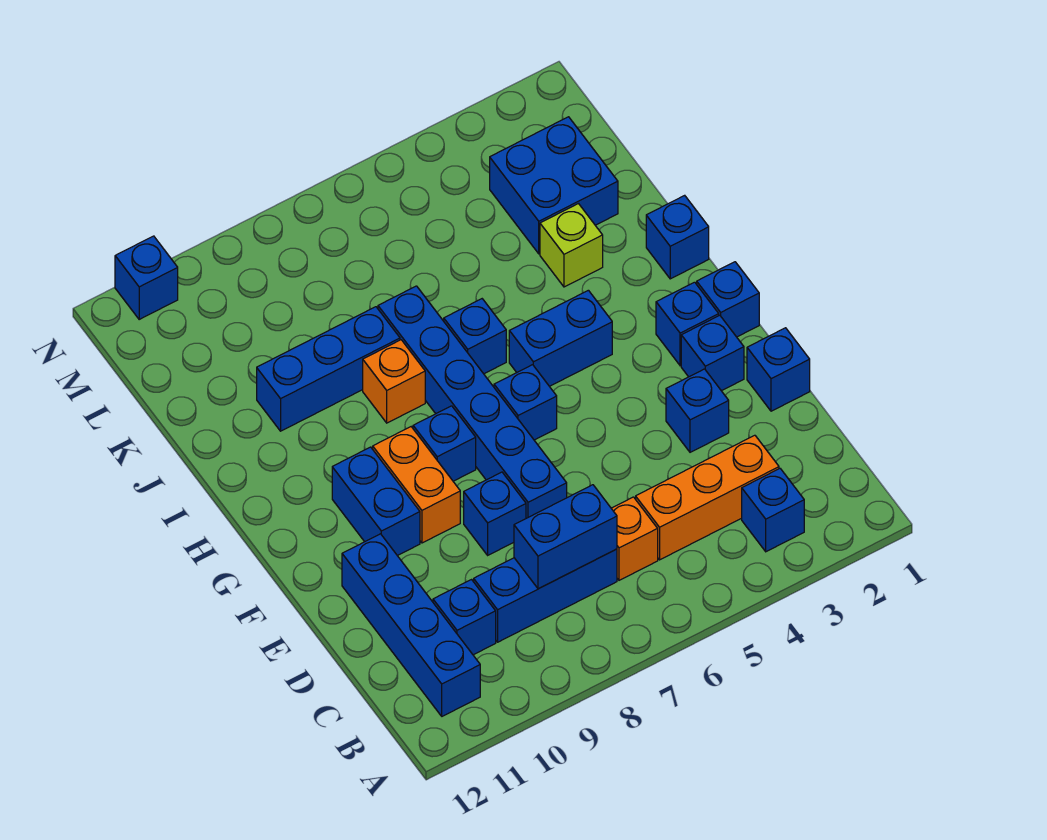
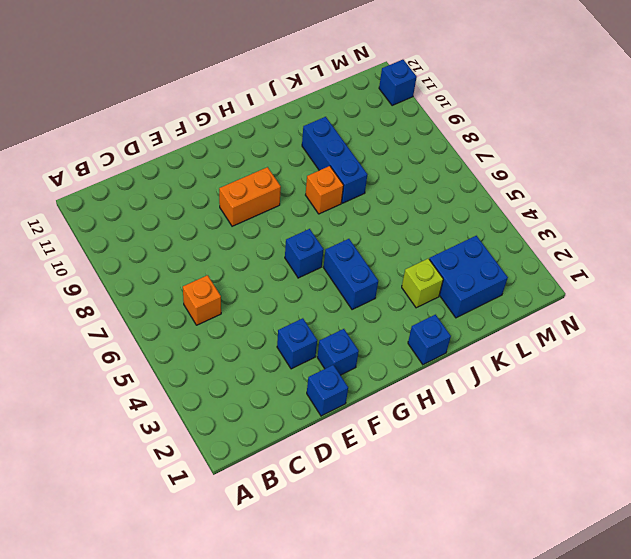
none -> blue 1x1 brick [742,469,804,552]
none -> blue 1x4 brick [342,534,480,716]
none -> orange 1x3 brick [636,435,779,560]

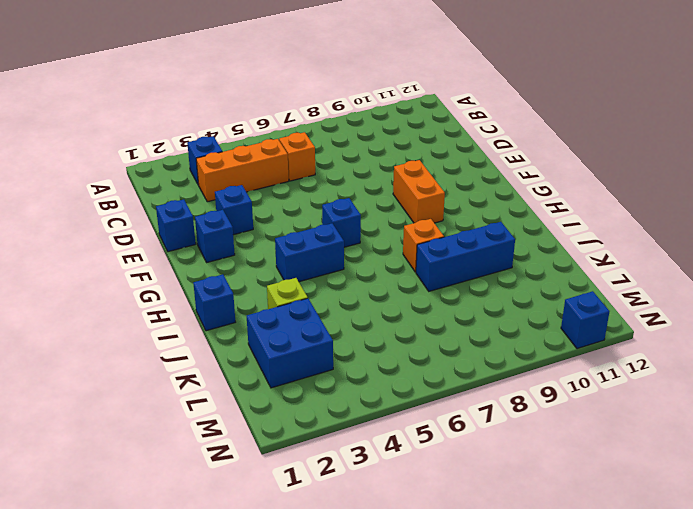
none -> blue 1x4 brick [342,534,480,716]
none -> blue 1x3 brick [474,549,617,642]
none -> blue 1x1 brick [433,580,496,655]

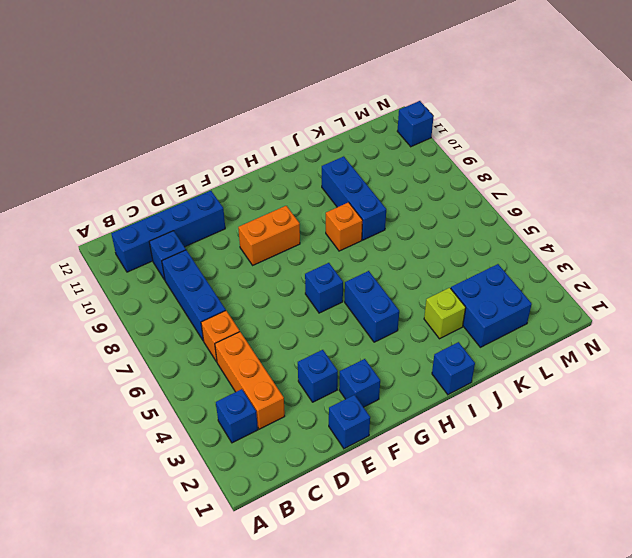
none -> blue 1x6 brick [378,286,567,518]
none -> blue 1x1 brick [464,472,526,555]
none -> blue 1x2 brick [332,447,420,556]

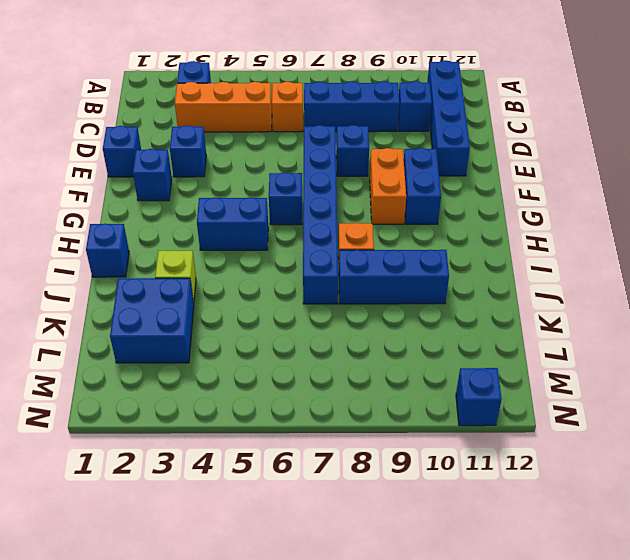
none -> blue 1x1 brick [697,262,759,337]
none -> blue 1x1 brick [656,282,719,366]
none -> blue 1x1 brick [413,406,476,481]

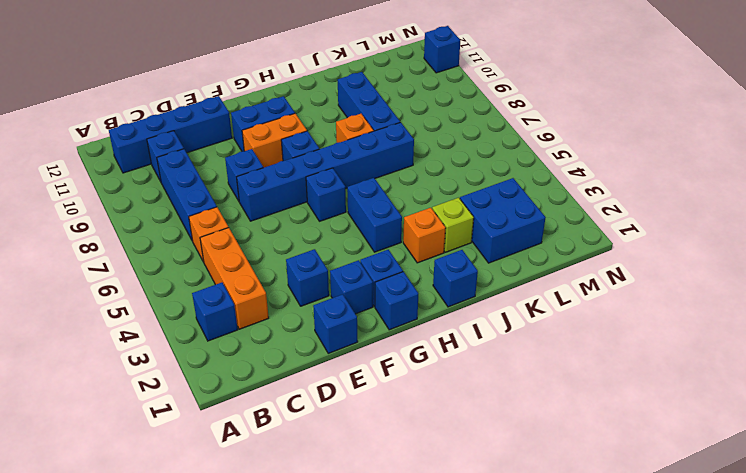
orange 1x1 brick [403,208,446,263] -> none
none -> blue 1x1 brick [444,299,506,374]
none -> blue 1x2 brick [514,485,617,589]

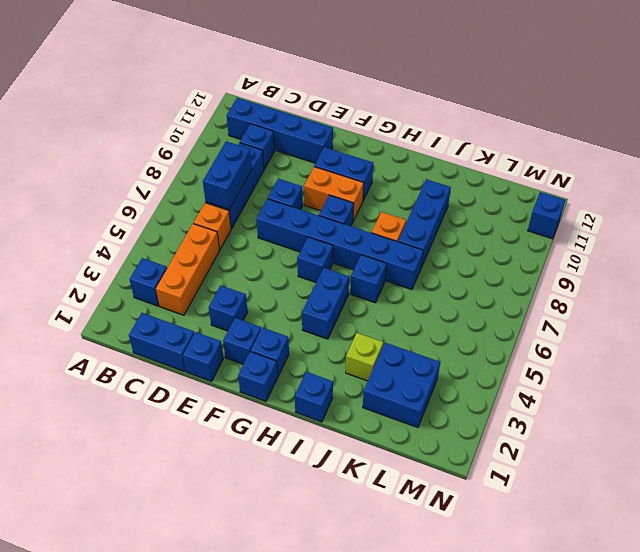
blue 1x2 brick [129,313,194,372] -> none

